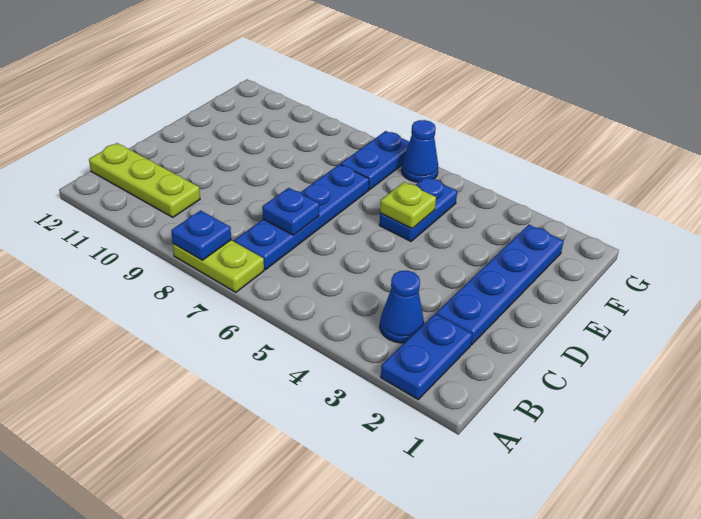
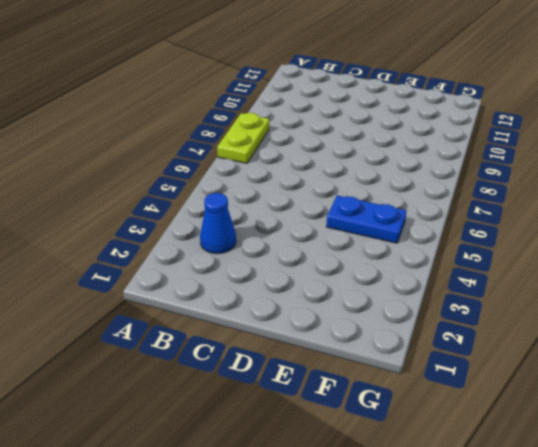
none -> blue 1x2 plate [381,314,472,399]
none -> blue 1x4 plate [234,164,369,270]
none -> lime 1x3 plate [89,143,200,217]

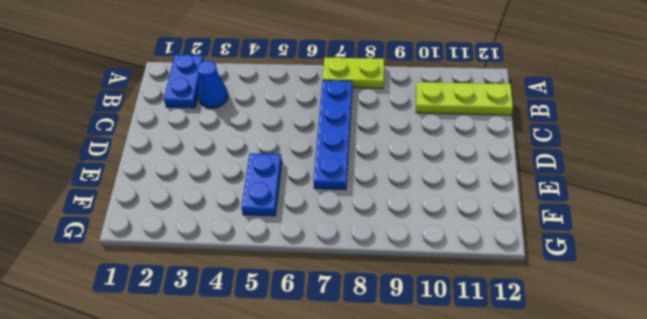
none -> blue 1x4 plate [436,225,564,345]
none -> blue 1x2 plate [341,131,409,190]
none -> blue 1x1 cone [401,120,438,182]

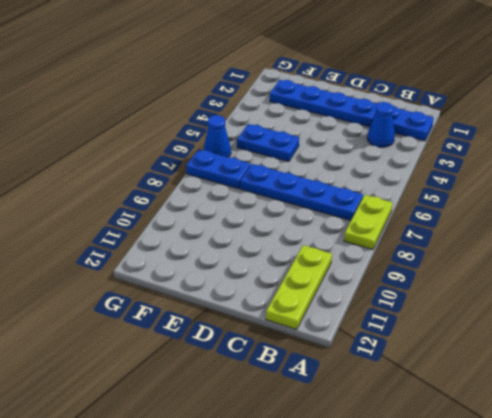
none -> blue 1x1 plate [171,210,231,260]
none -> blue 1x1 plate [262,188,319,235]
none -> lime 1x1 plate [380,182,436,229]

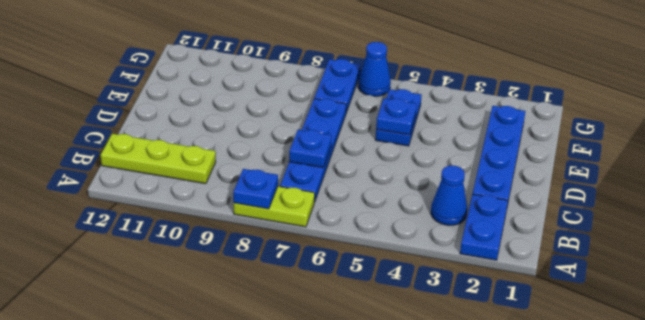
blue 1x1 plate [376,99,417,135] -> lime 1x1 plate [380,182,436,229]

